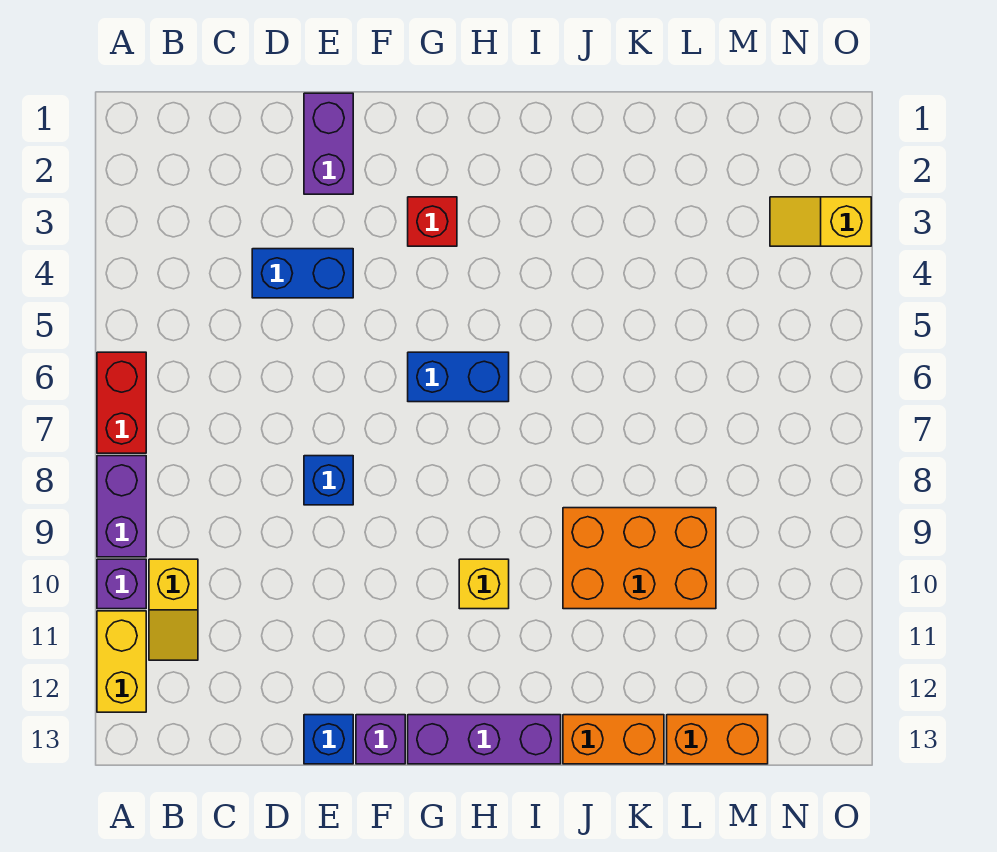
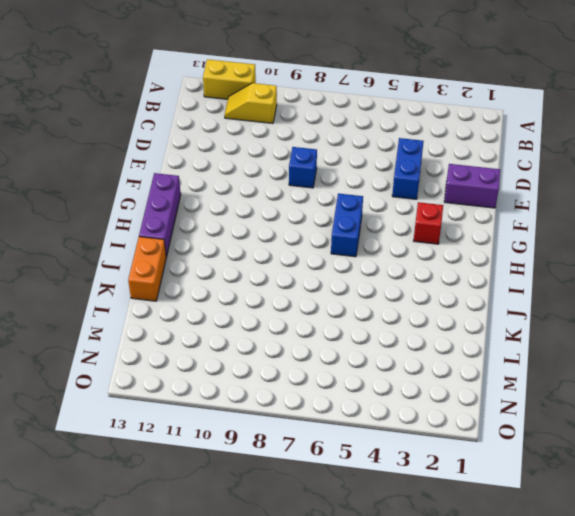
none -> red 1x2 brick [97,352,146,453]
none -> purple 1x2 brick [97,456,146,557]
none -> purple 1x1 brick [97,559,146,609]

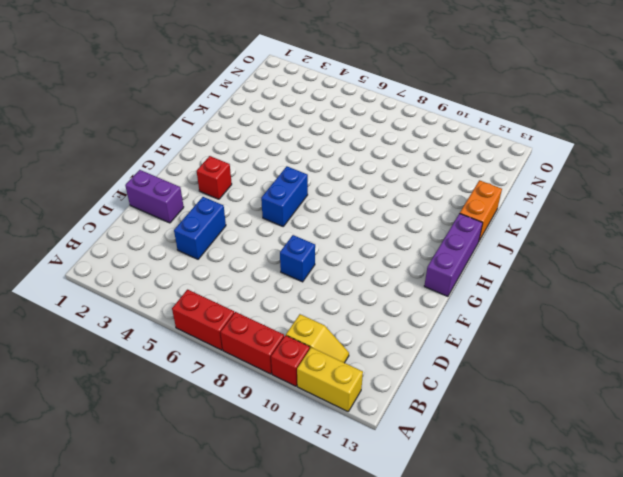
red 1x2 brick [220,312,284,374] -> purple 1x2 brick [97,456,146,557]
red 1x1 brick [271,335,310,386] -> purple 1x1 brick [97,559,146,609]
none -> blue 1x1 brick [304,715,353,764]
none -> purple 1x1 brick [356,715,405,764]
none -> yellow 1x1 brick [459,559,509,609]

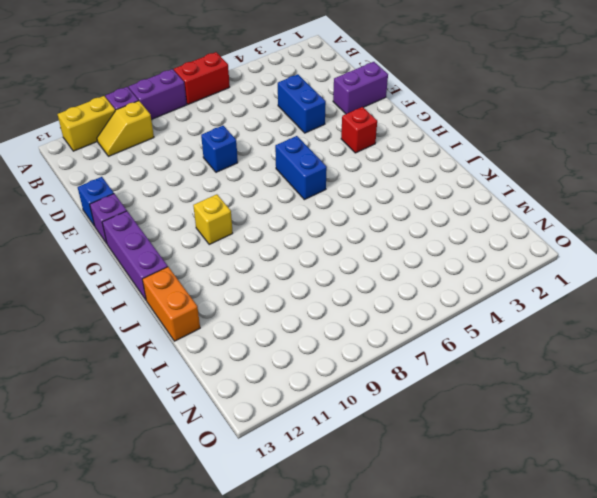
none -> orange 2x3 brick [563,508,716,609]
none -> orange 1x2 brick [667,715,768,764]
none -> yellow 1x2 slope [770,197,871,246]

